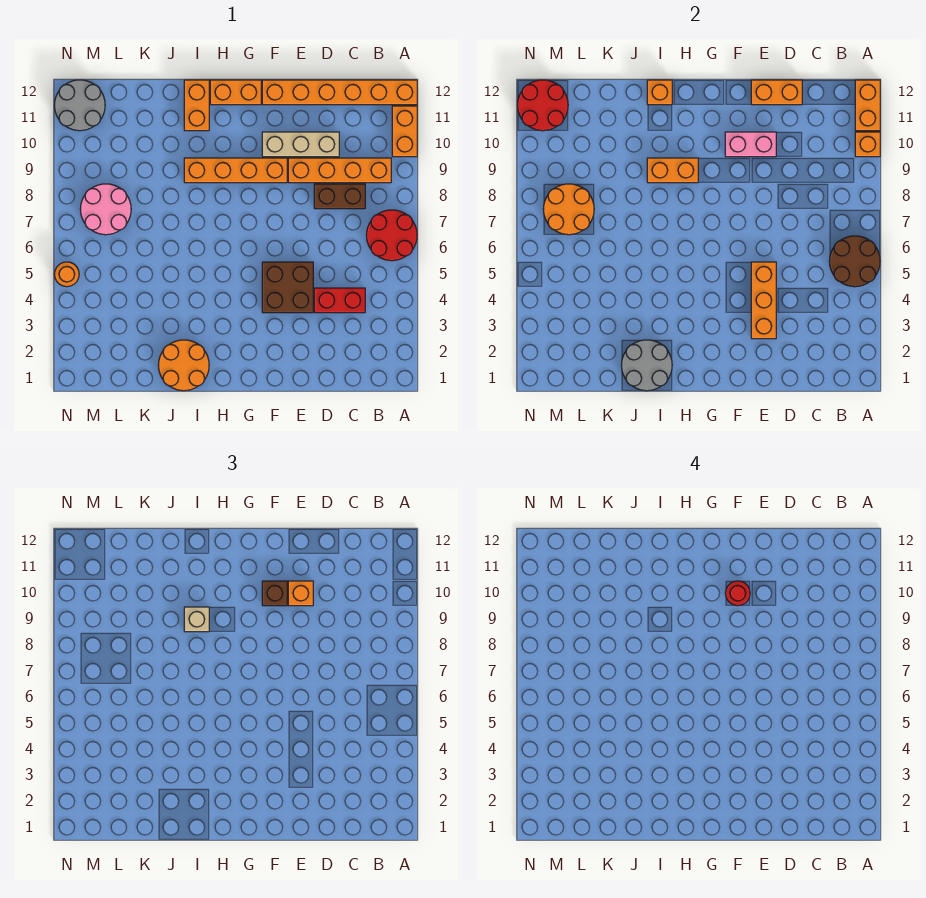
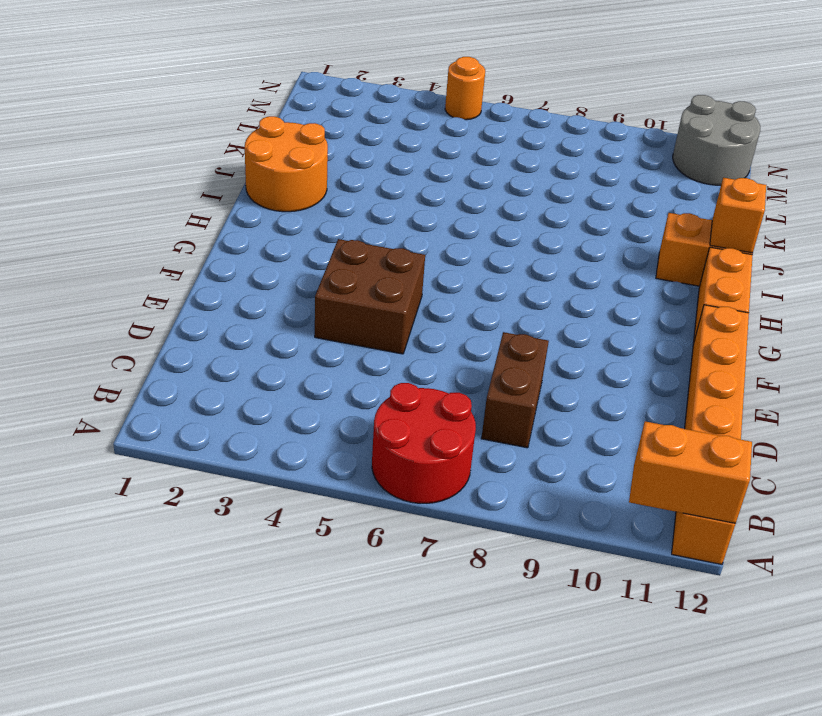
none -> orange 1x2 brick [392,106,417,157]
none -> orange 1x4 brick [288,158,391,183]
none -> red 1x2 brick [314,288,365,313]
none -> tan 1x3 brick [262,132,339,157]

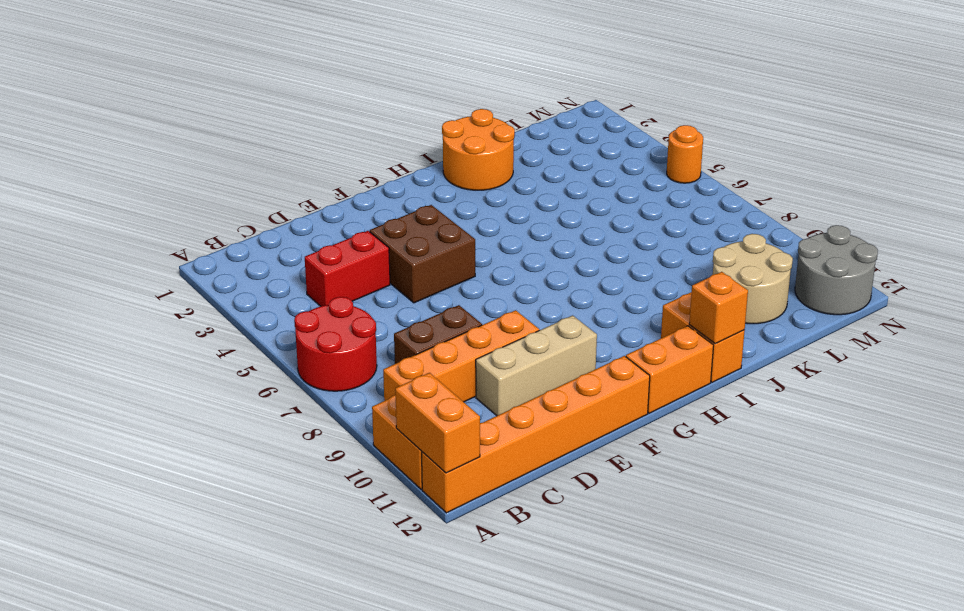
tan 2x2 round brick [713,234,793,324] -> none
none -> orange 1x4 brick [184,158,287,183]
none -> pink 2x2 round brick [80,184,131,235]
none -> brown 2x2 round brick [829,236,880,287]
none -> orange 1x1 brick [855,132,880,157]

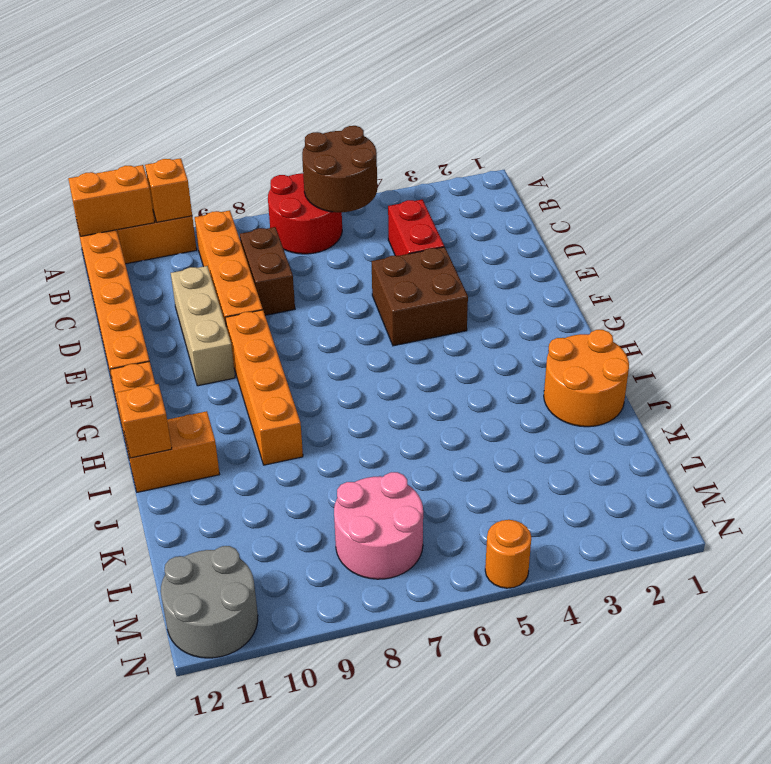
none -> orange 1x2 brick [751,80,802,105]
none -> orange 1x3 brick [751,262,776,339]
none -> pink 1x2 brick [725,132,776,157]
none -> orange 1x2 brick [647,158,698,183]

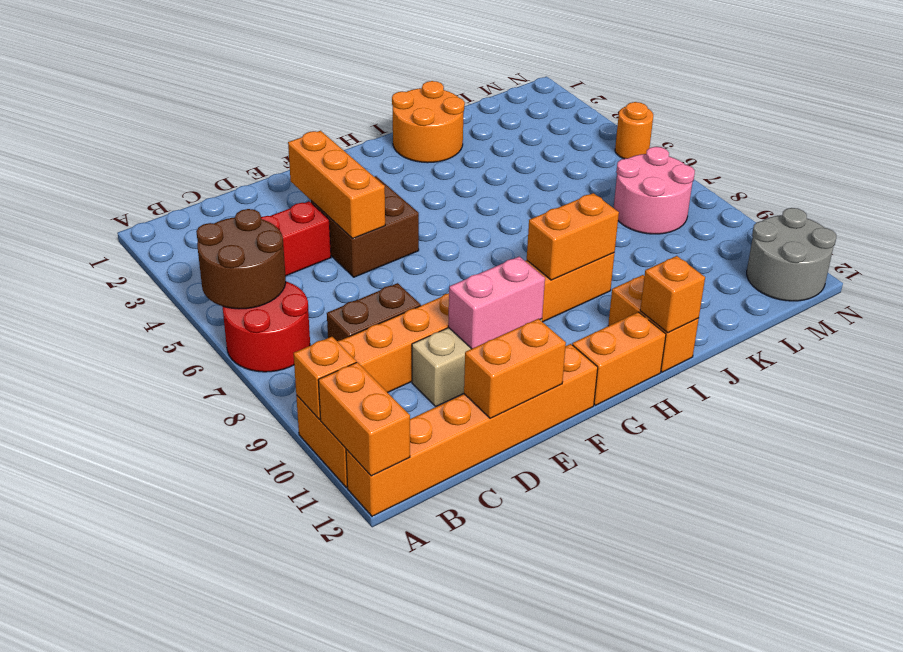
none -> grey 2x2 round brick [621,340,672,391]
none -> orange 2x2 round brick [543,184,594,235]
none -> red 2x2 round brick [517,80,568,131]
none -> orange 1x1 brick [288,581,313,606]

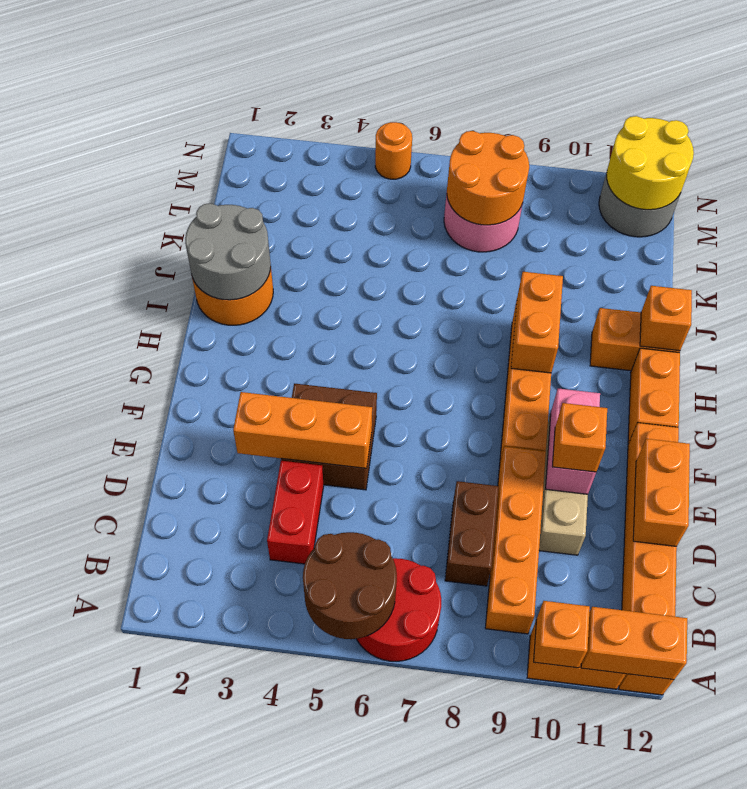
yellow 2x2 round brick [607,116,694,210] -> red 2x2 round brick [517,80,568,131]
none -> brown 1x1 brick [262,581,287,606]
none -> tan 1x1 brick [184,607,209,632]
none -> red 1x1 round brick [725,581,750,606]

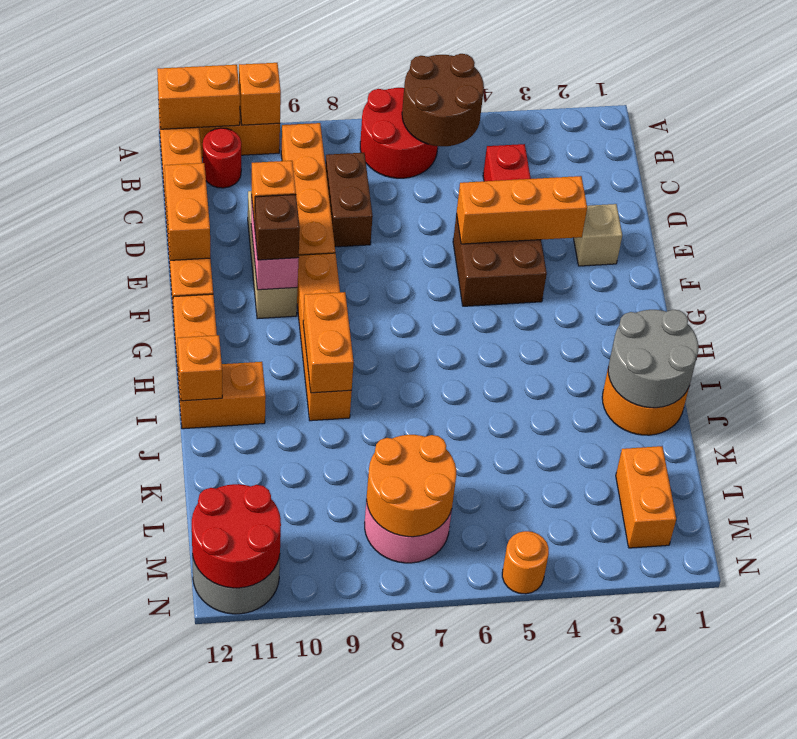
red 1x1 round brick [203,128,241,188] -> red 1x1 round brick moved to [725,581,750,606]
tan 1x1 brick [574,204,622,266] -> tan 1x1 brick moved to [184,607,209,632]
orange 1x2 brick [616,446,676,548] -> none

